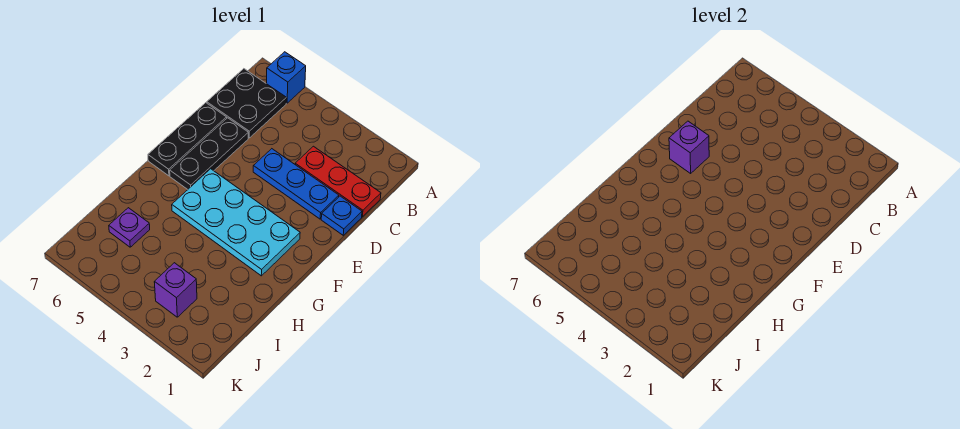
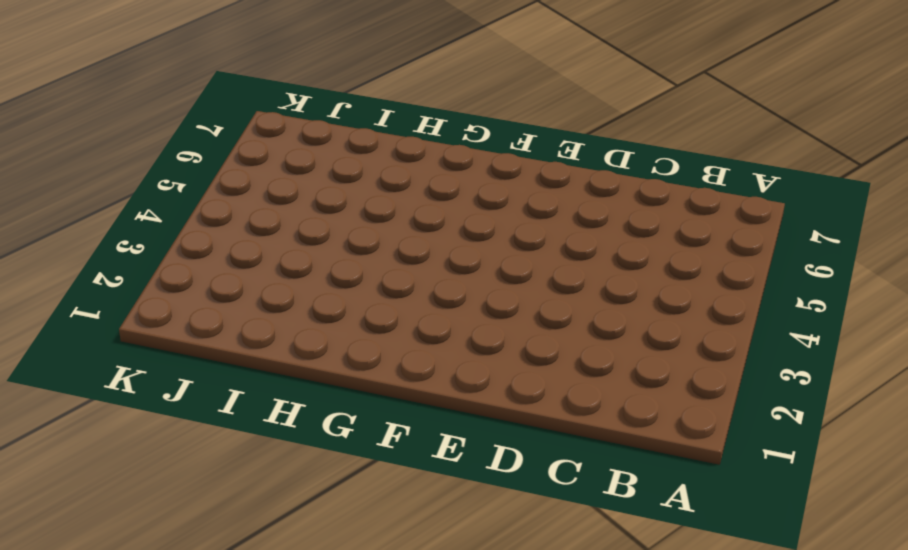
none -> blue 1x1 brick [266,52,306,103]
none -> black 2x2 plate [207,69,286,138]

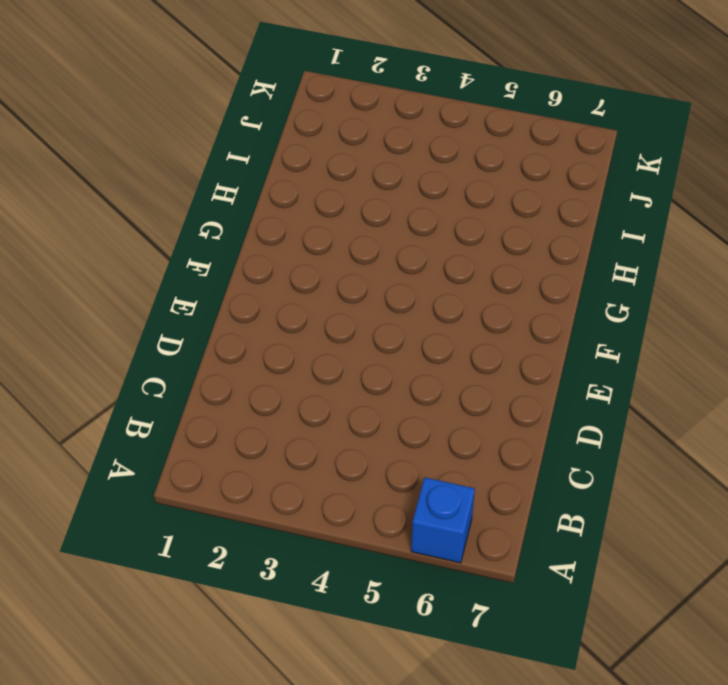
none -> black 2x2 plate [207,69,286,138]
none -> red 1x3 plate [295,146,381,217]

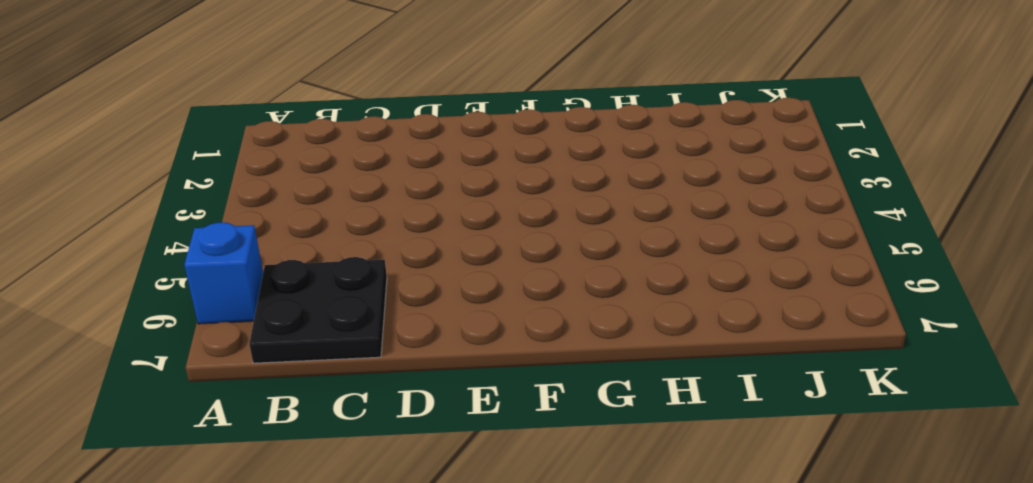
none -> red 1x3 plate [295,146,381,217]
none -> blue 1x1 plate [321,196,362,235]

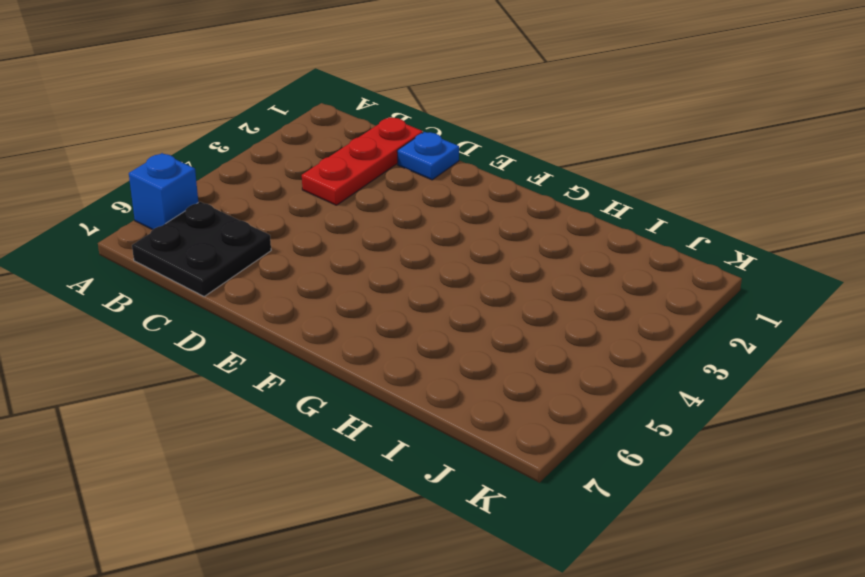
none -> blue 1x3 plate [253,149,339,219]
none -> black 1x3 plate [170,118,248,189]

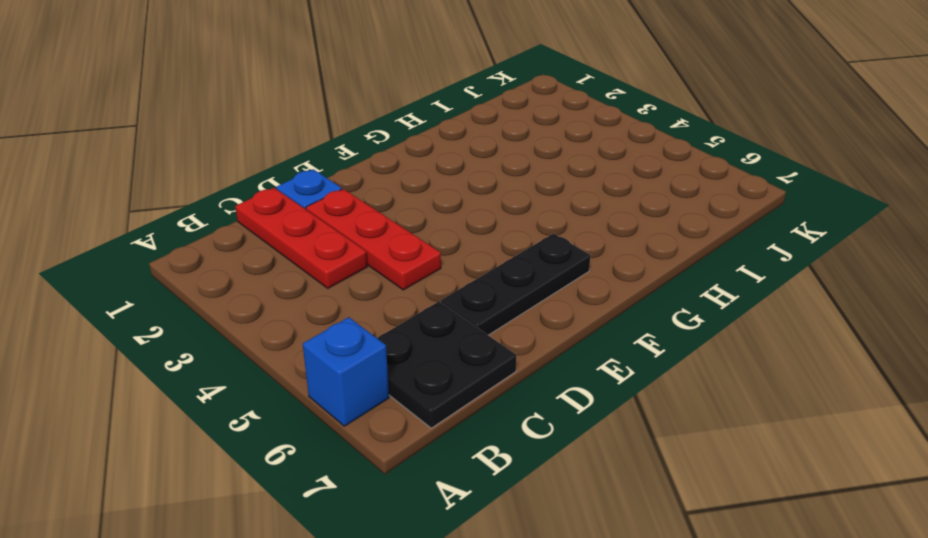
red 1x3 plate [306,189,441,290] -> blue 1x3 plate [253,149,339,219]
none -> black 1x3 plate [148,103,227,176]
none -> cyan 2x4 plate [172,169,300,276]

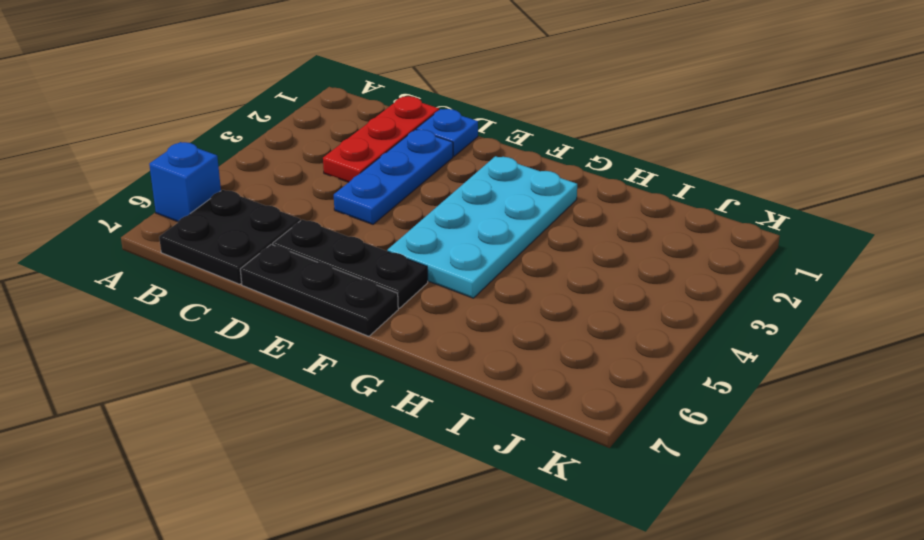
none -> purple 1x1 plate [109,208,150,247]
none -> purple 1x1 brick [154,263,197,317]

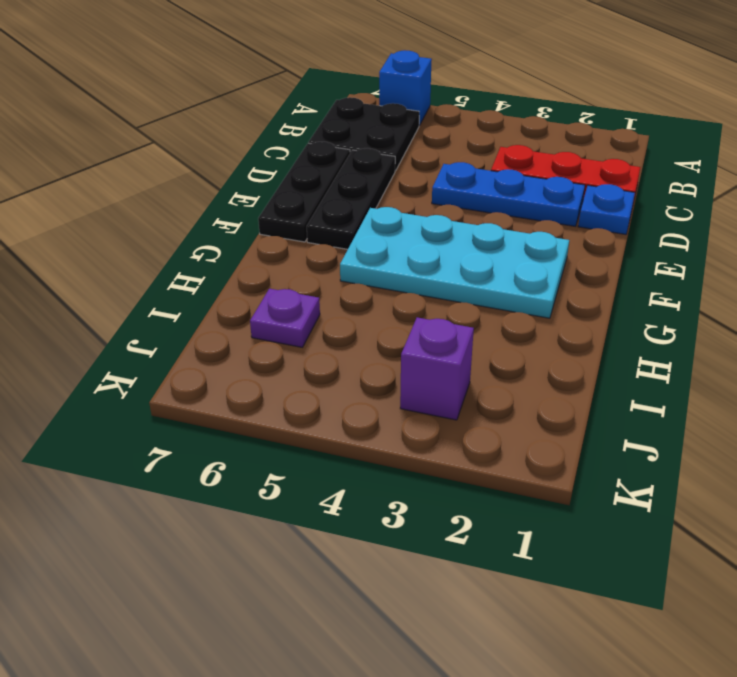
none -> purple 1x1 brick [669,121,709,173]

